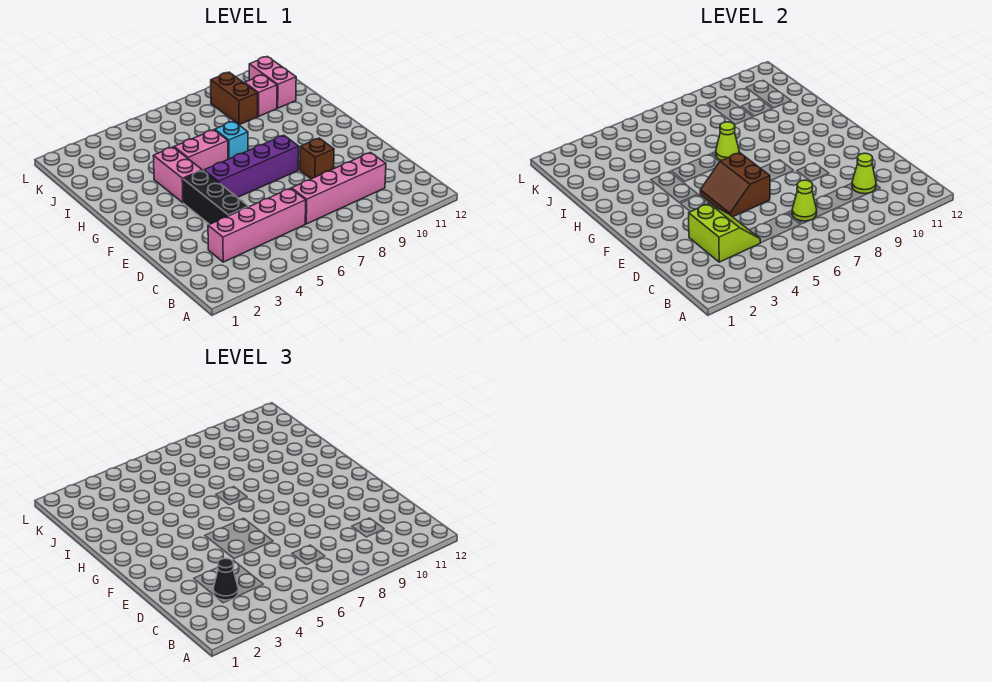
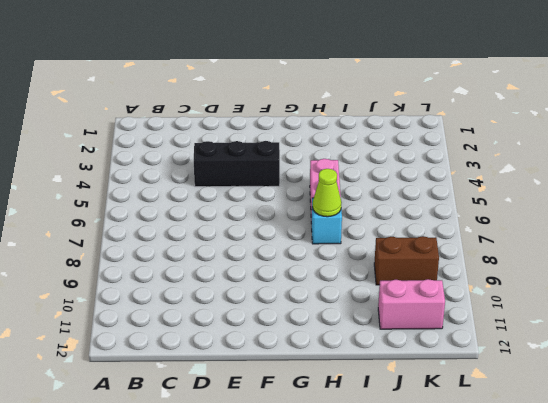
none -> pink 1x4 brick [208,188,306,262]
none -> pink 1x4 brick [292,153,386,224]
none -> brown 1x1 brick [300,138,334,179]

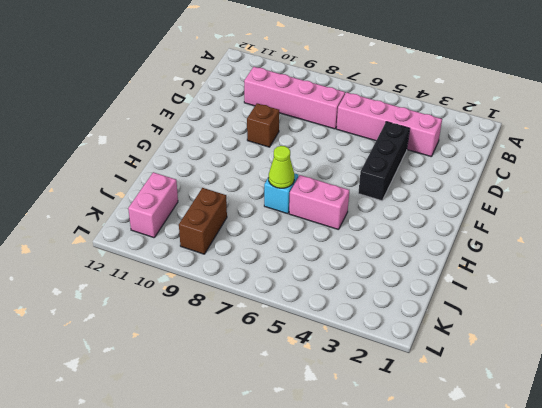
none -> purple 1x4 brick [204,135,299,197]
none -> pink 1x2 brick [153,147,202,203]
none -> pink 1x1 brick [245,75,277,116]

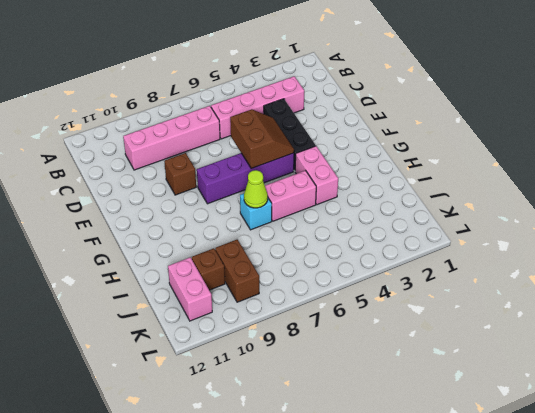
brown 1x1 brick [192,248,225,290] -> pink 1x1 brick [245,75,277,116]
none -> lime 2x2 slope [689,204,760,262]
none -> lime 1x1 cone [792,180,817,221]
none -> lime 1x1 cone [852,153,876,194]

